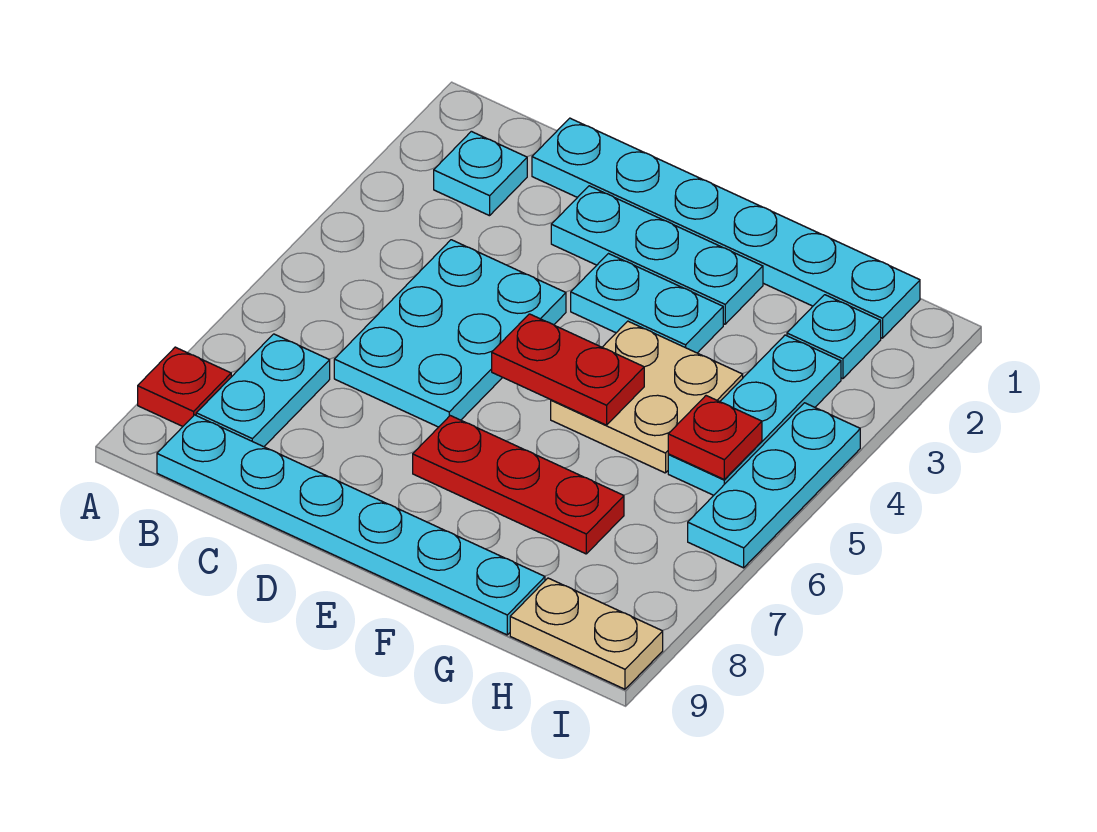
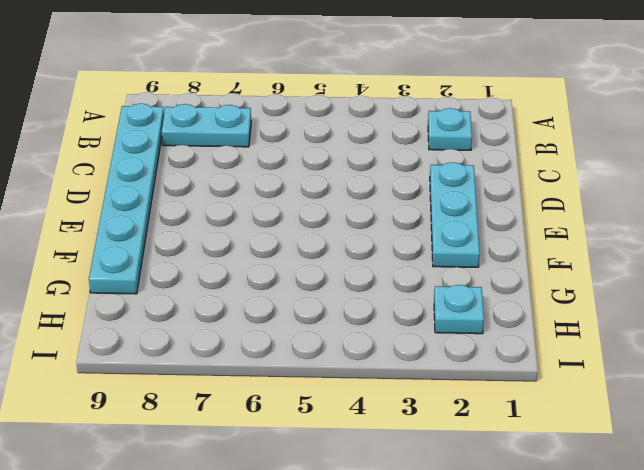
none -> red 1x1 plate [138,347,231,426]
none -> cyan 1x6 plate [532,118,920,338]
none -> cyan 2x3 plate [334,240,566,427]

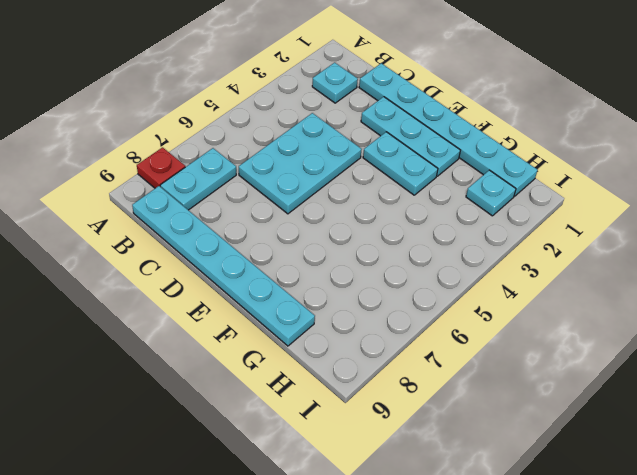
none -> red 1x3 plate [413,416,624,554]
none -> tan 2x2 plate [551,321,743,473]
none -> cyan 1x3 plate [668,335,841,495]

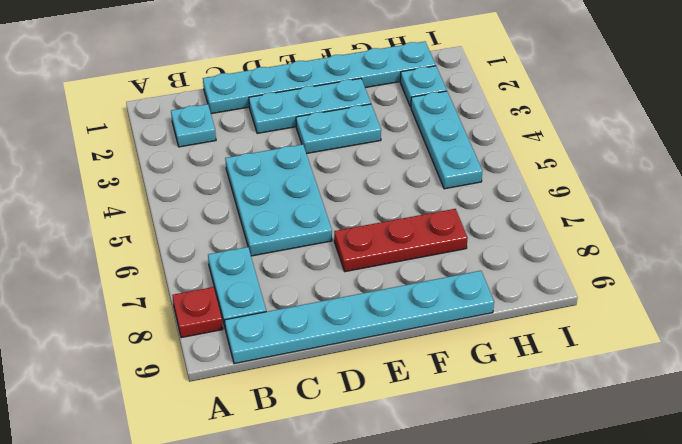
none -> tan 2x2 plate [551,321,743,473]
none -> tan 1x2 plate [510,578,663,689]
none -> cyan 1x3 plate [688,403,860,568]

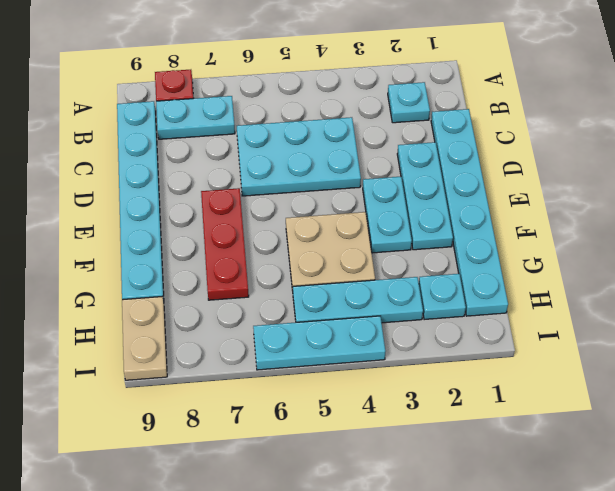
none -> red 1x2 plate [492,314,644,425]
none -> red 1x1 plate [668,396,762,479]

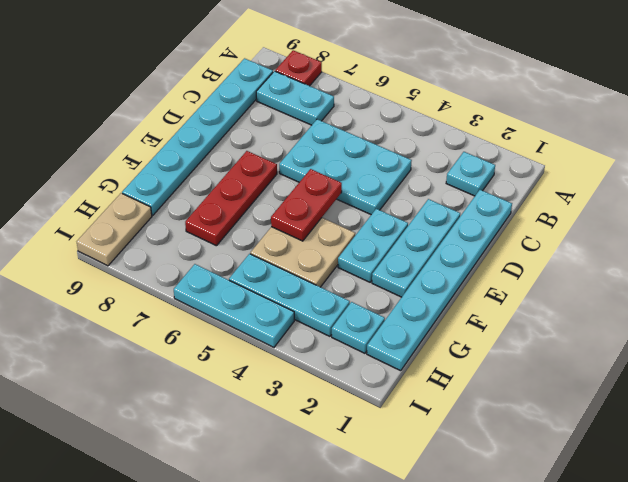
none -> red 1x1 plate [668,396,762,479]

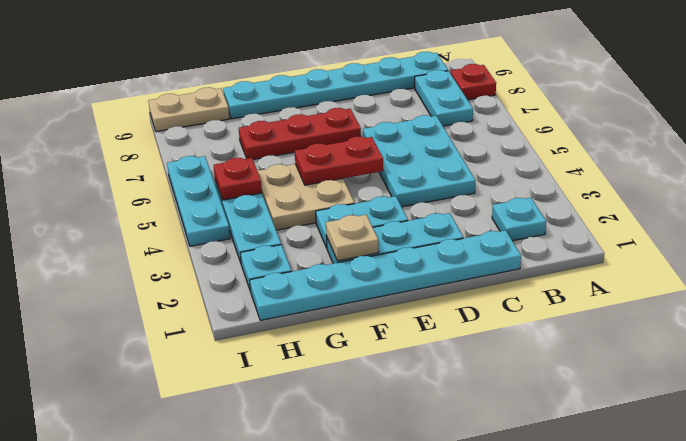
tan 1x1 plate [326,215,379,261] -> none

